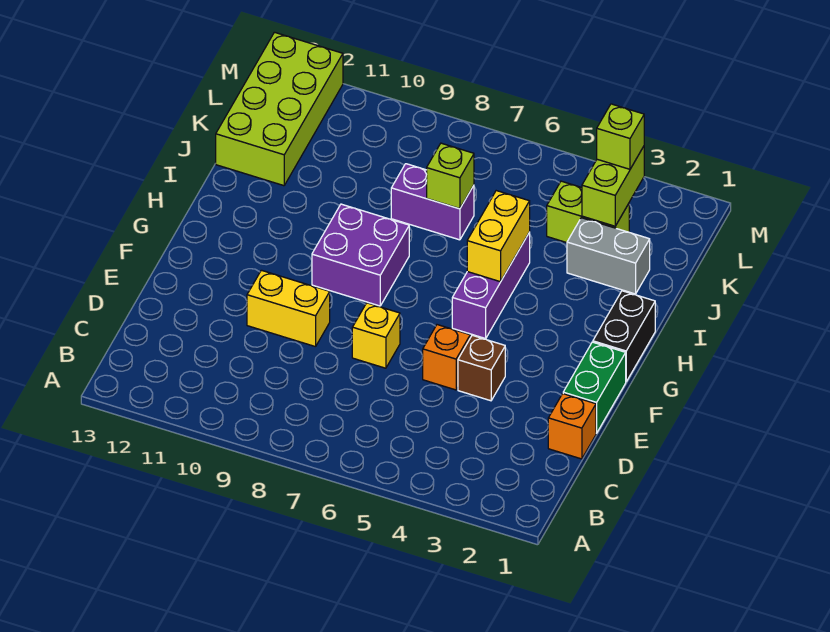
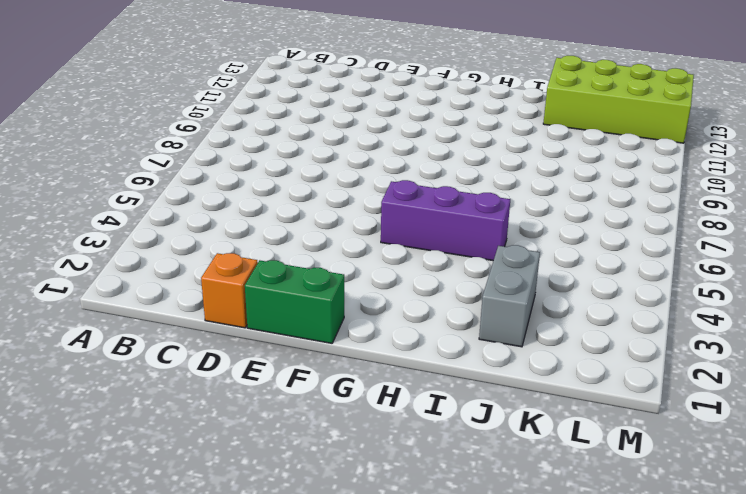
none -> brown 1x1 brick [458,335,505,401]
none -> orange 1x1 brick [423,325,470,390]
none -> yellow 1x1 brick [352,303,400,368]

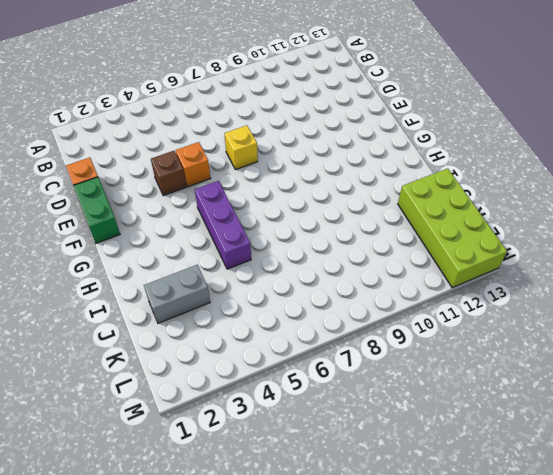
none -> yellow 1x2 brick [247,270,330,347]
none -> black 1x2 brick [593,291,655,382]
none -> purple 2x2 brick [312,204,409,306]

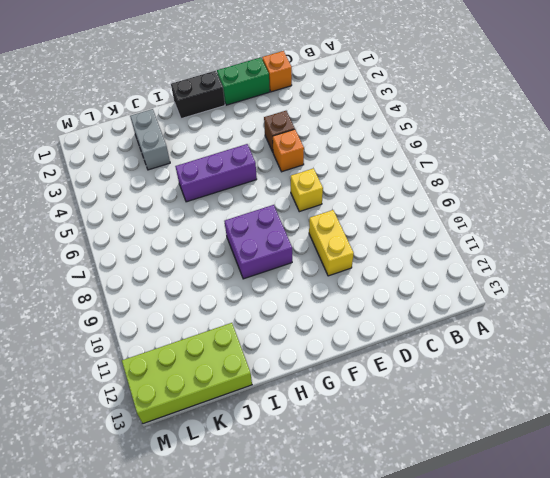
none -> purple 1x2 brick [391,164,474,240]
none -> lime 1x2 brick [547,181,629,243]
none -> yellow 1x2 brick [467,191,530,282]

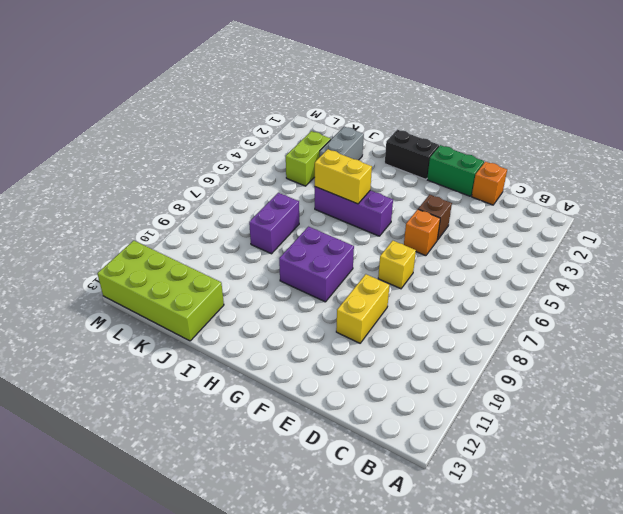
none -> lime 1x1 brick [427,143,474,209]
none -> lime 1x2 brick [582,146,644,226]
none -> lime 1x1 brick [597,104,644,169]

